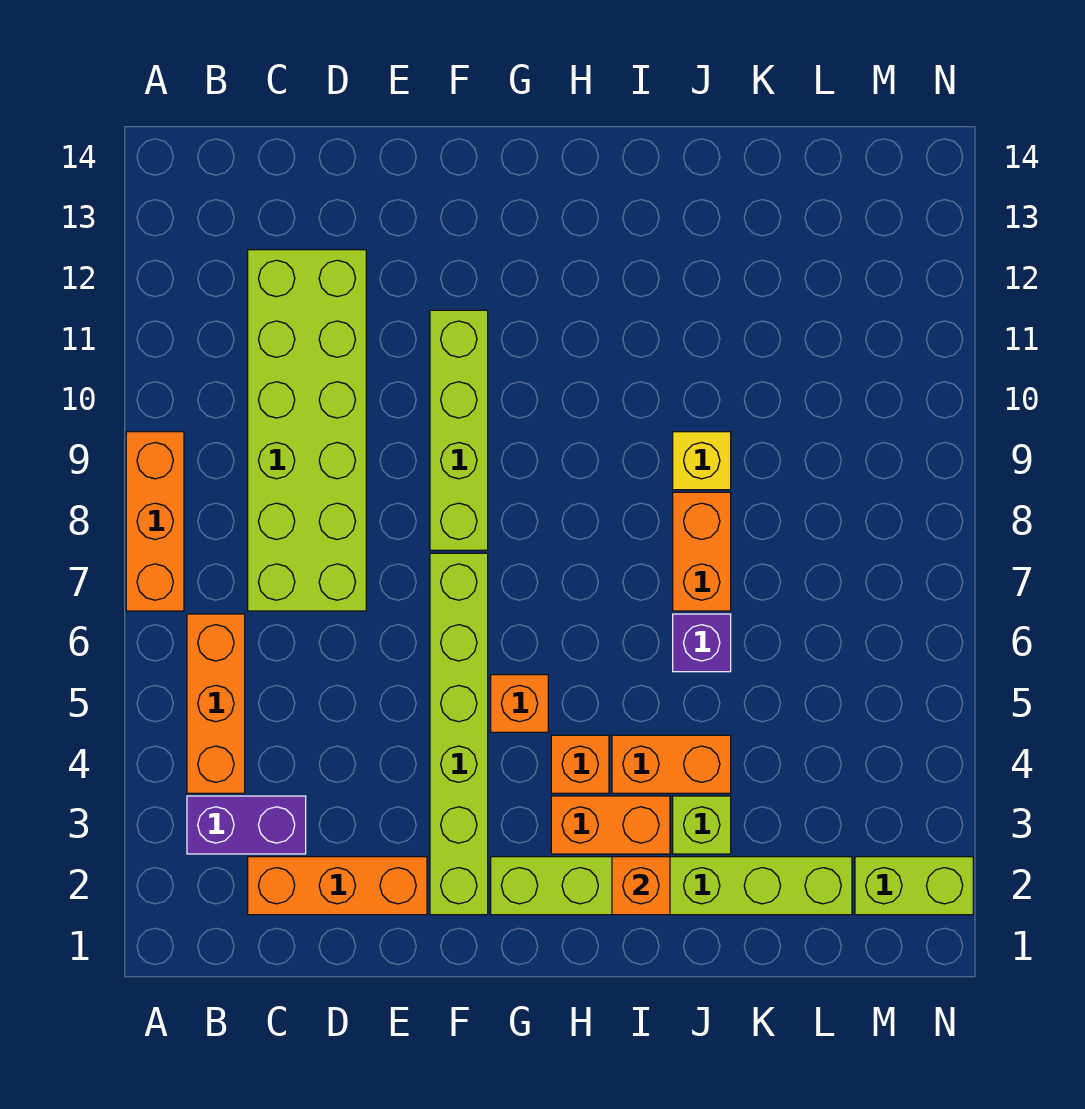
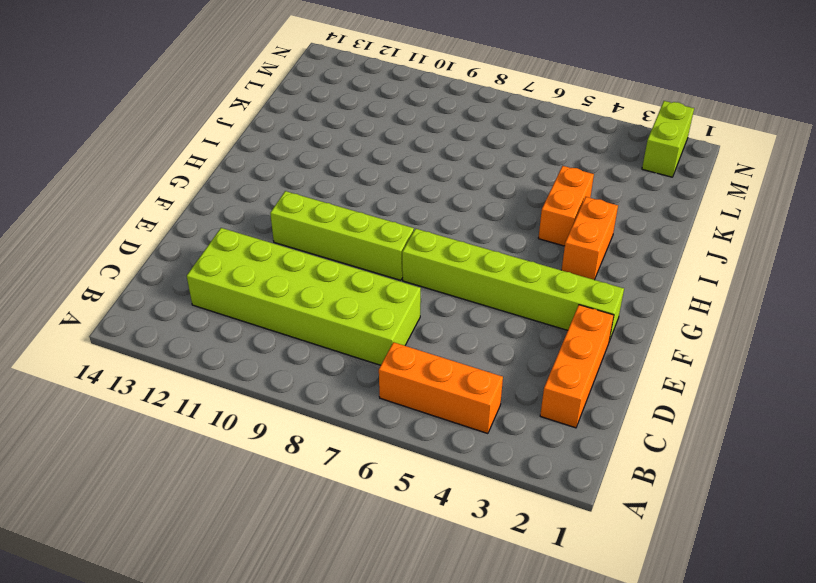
none -> orange 1x3 brick [126,432,184,611]
none -> purple 1x2 brick [187,796,306,854]
none -> lime 1x6 brick [491,857,852,915]

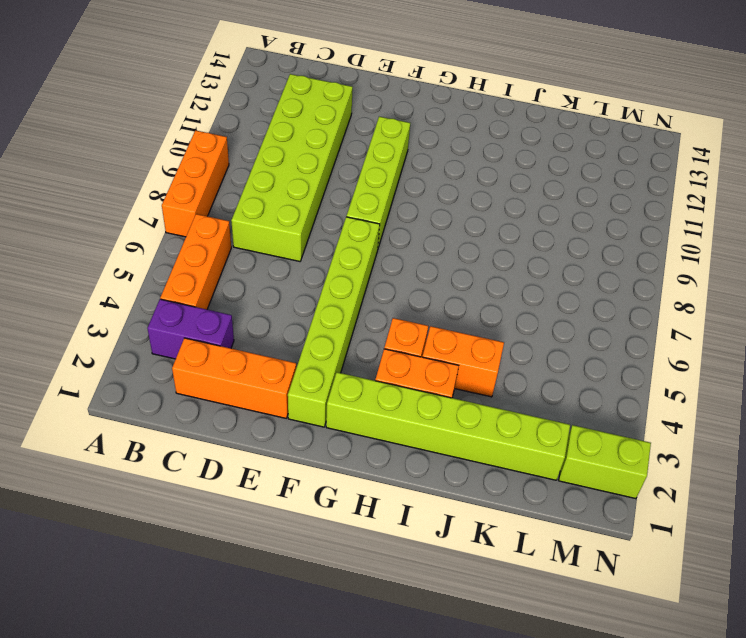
none -> orange 1x1 brick [491,675,548,732]
none -> lime 1x1 brick [673,796,731,854]
none -> purple 1x1 brick [673,614,731,672]

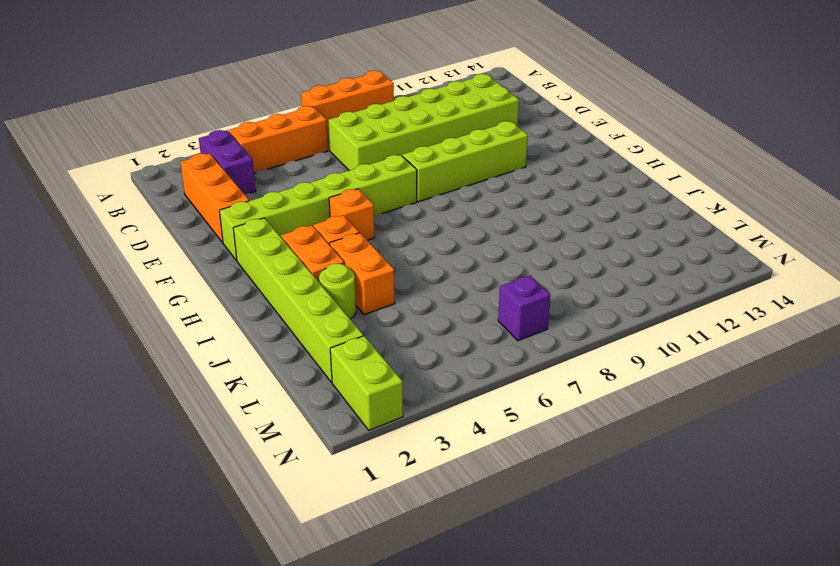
lime 1x1 round brick [319,263,356,319] -> lime 1x1 brick [673,796,731,854]
purple 1x1 brick [498,275,550,341] -> purple 1x1 brick moved to [673,614,731,672]
none -> orange 1x2 brick [673,492,731,611]
none -> yellow 1x1 brick [673,432,731,490]
none -> orange 1x1 brick [612,857,670,915]

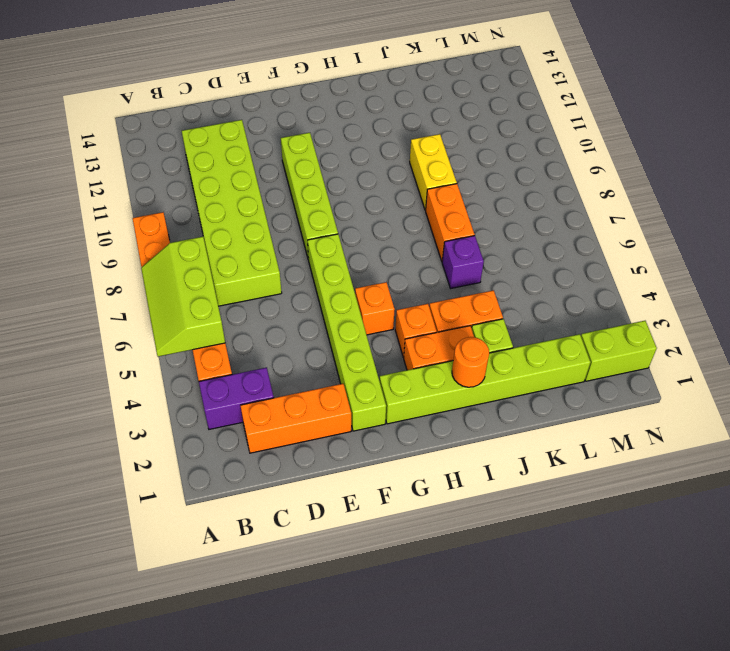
lime 2x3 slope [141,237,225,357] -> none
orange 1x1 round brick [452,337,489,387] -> orange 1x1 brick [612,857,670,915]
yellow 1x2 brick [410,134,457,210] -> yellow 1x1 brick [673,432,731,490]

